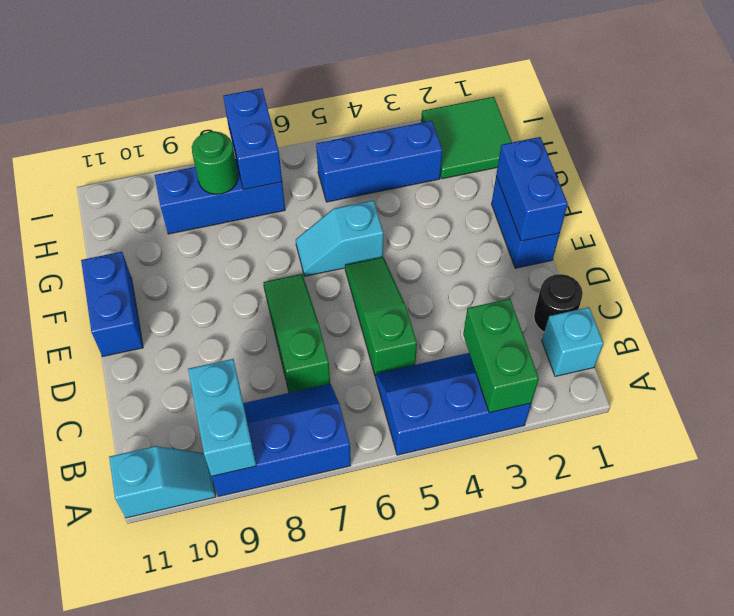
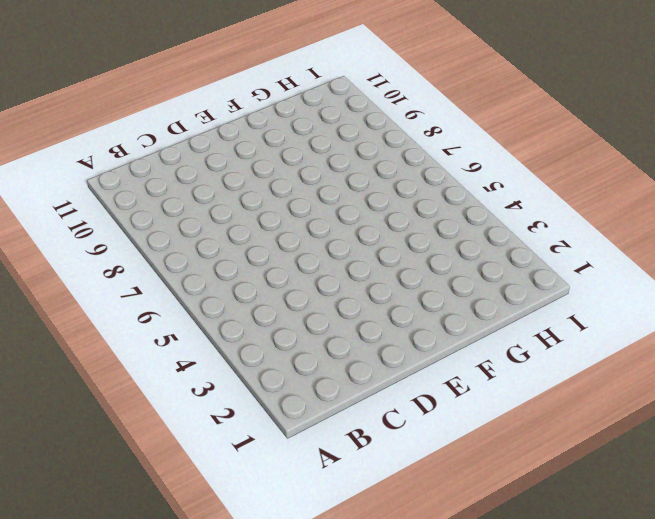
none -> blue 2x3 slope [375,353,531,455]
none -> blue 2x3 slope [211,384,351,497]
none -> cyan 1x2 slope [109,446,216,518]

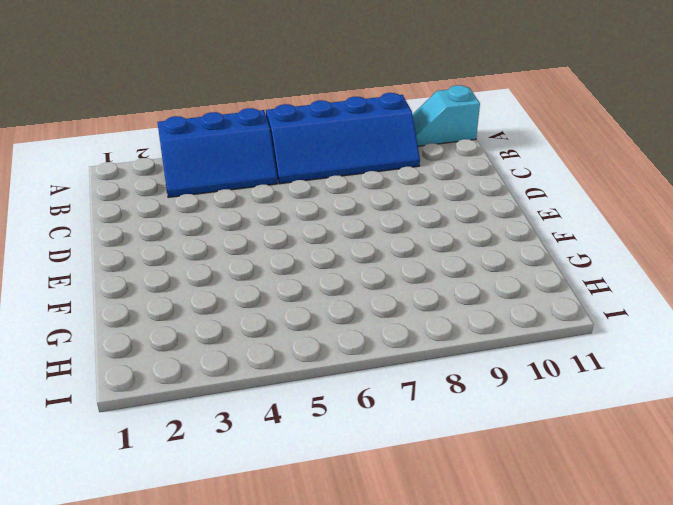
blue 2x4 slope [266,93,420,184] -> blue 2x3 slope [211,384,351,497]
none -> cyan 1x1 brick [542,307,604,376]
none -> black 1x1 round brick [534,274,583,332]
none -> green 1x3 slope [345,257,417,375]

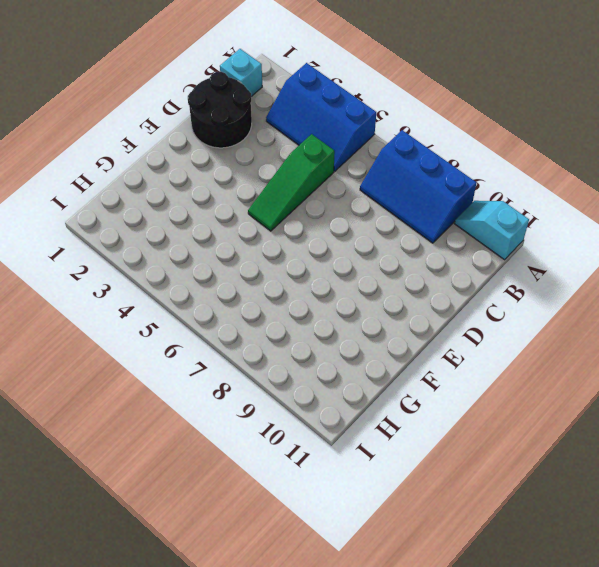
black 2x2 round brick [188,72,252,148] -> black 1x1 round brick [534,274,583,332]
none -> green 1x3 slope [263,274,330,393]
none -> blue 1x2 brick [492,176,560,268]
none -> blue 1x2 brick [81,252,143,357]

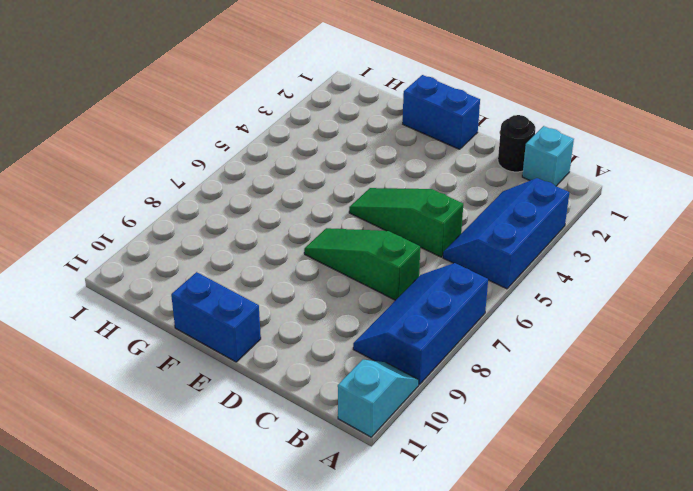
none -> cyan 1x2 slope [296,201,383,276]
none -> green 2x2 tile [421,97,512,179]
none -> blue 1x3 brick [316,121,442,202]

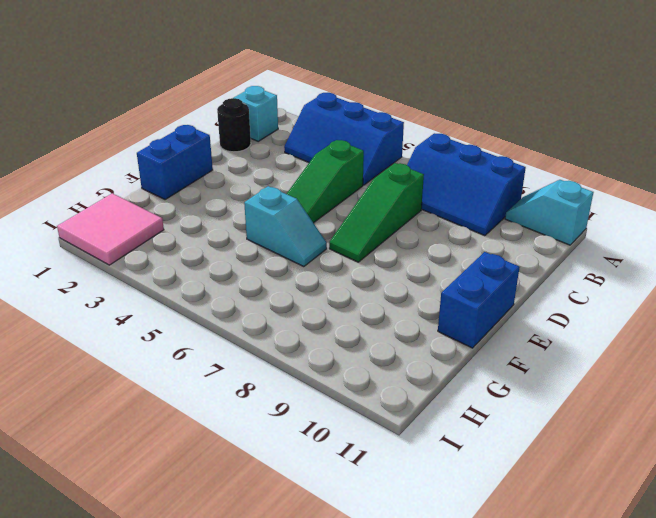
pink 2x2 tile [57,193,164,265] -> green 2x2 tile [421,97,512,179]
none -> blue 1x3 brick [316,121,442,202]
none -> blue 1x3 brick [154,159,285,234]
none -> green 1x2 brick [463,299,539,413]

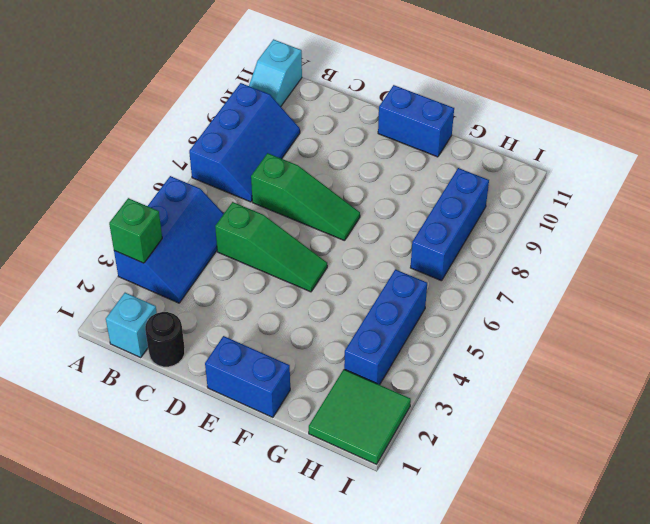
green 1x1 brick [109,198,162,263] -> green 1x2 brick [463,299,539,413]
none -> cyan 1x2 slope [296,201,383,276]
none -> cyan 1x2 brick [188,359,256,476]
none -> blue 1x2 brick [496,137,568,241]

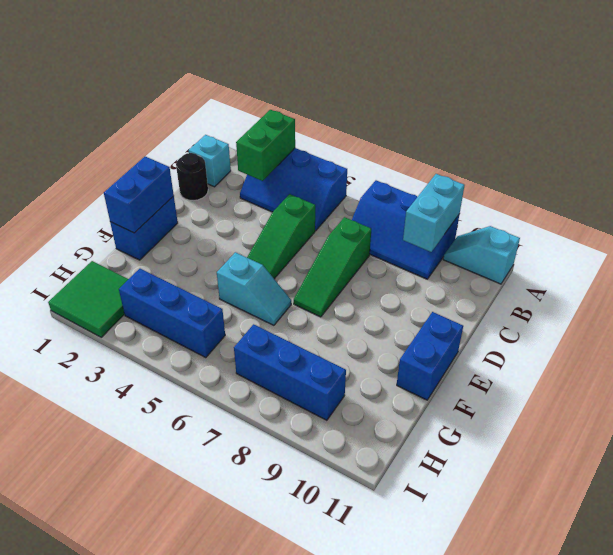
none -> blue 1x2 brick [223,88,282,190]
none -> green 1x1 round brick [192,131,238,194]

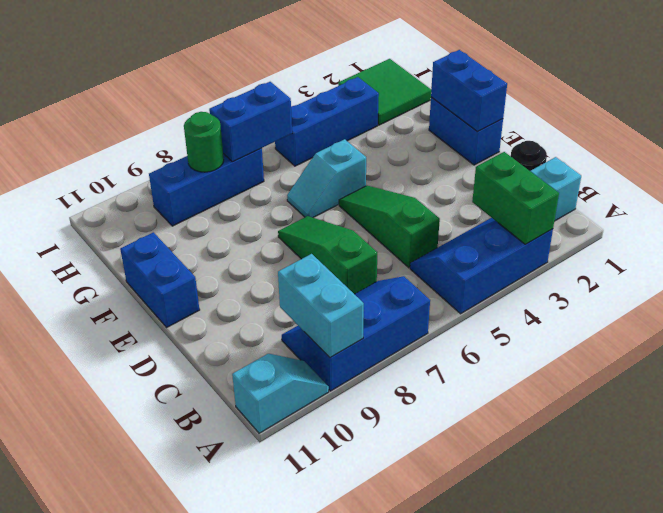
blue 1x2 brick [209,82,292,162] -> blue 1x2 brick turned to [223,88,282,190]

